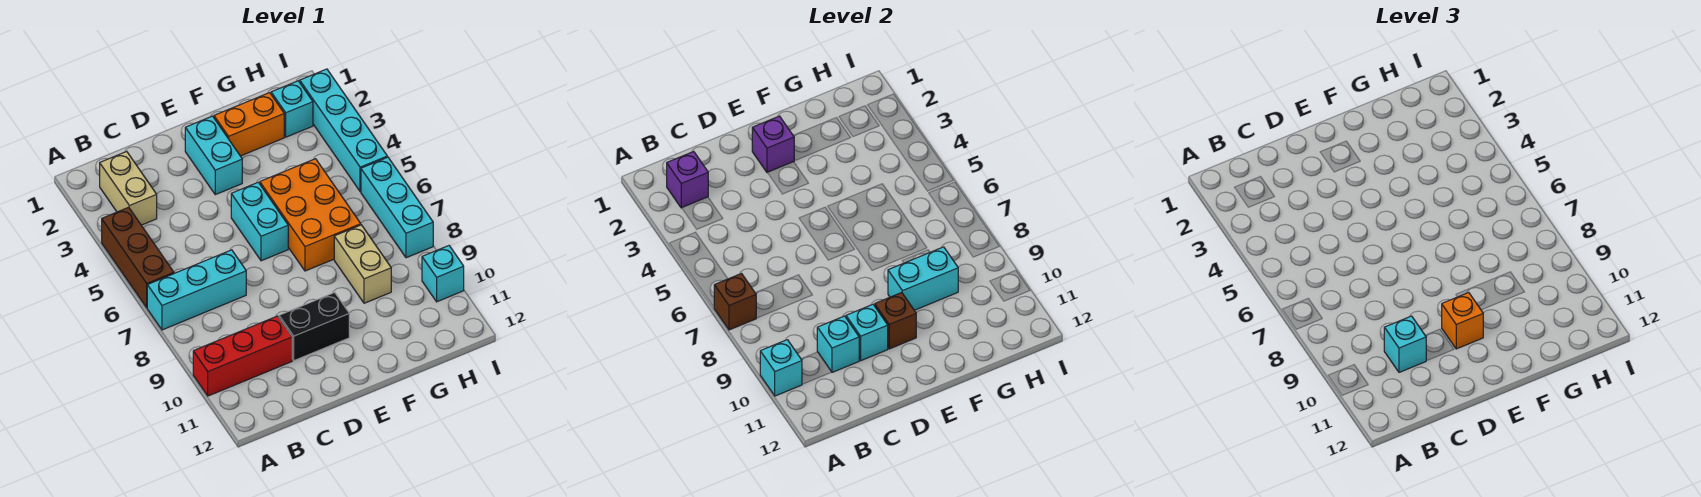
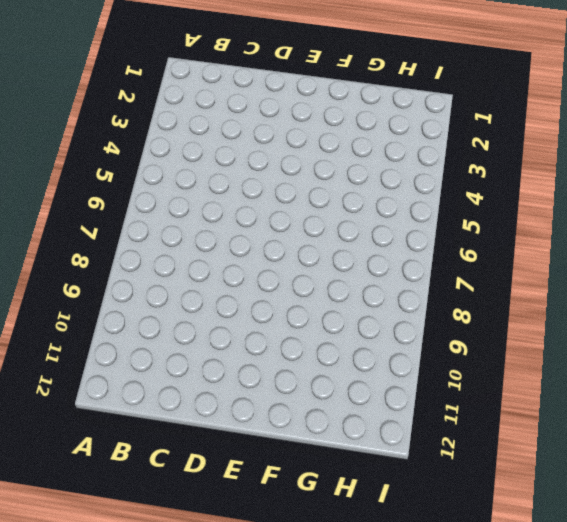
none -> brown 1x3 brick [102,207,174,308]
none -> cyan 1x3 brick [147,250,246,330]
none -> red 1x3 brick [193,316,292,396]

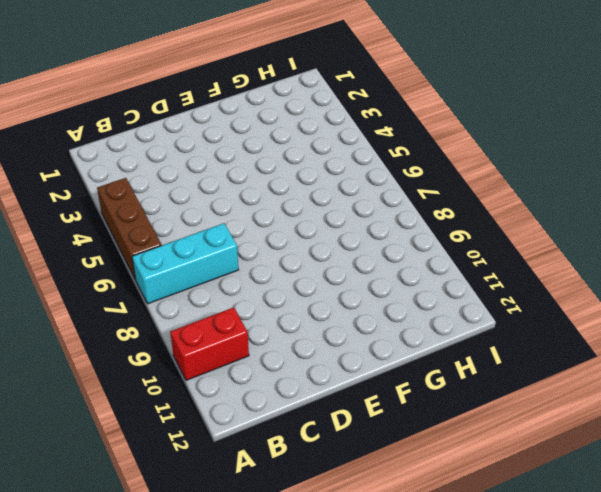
red 1x2 brick [170,307,249,380] -> red 1x3 brick [193,316,292,396]
none -> tan 1x2 brick [100,152,157,225]
none -> black 1x2 brick [279,293,349,361]
none -> cyan 1x2 brick [185,116,242,195]

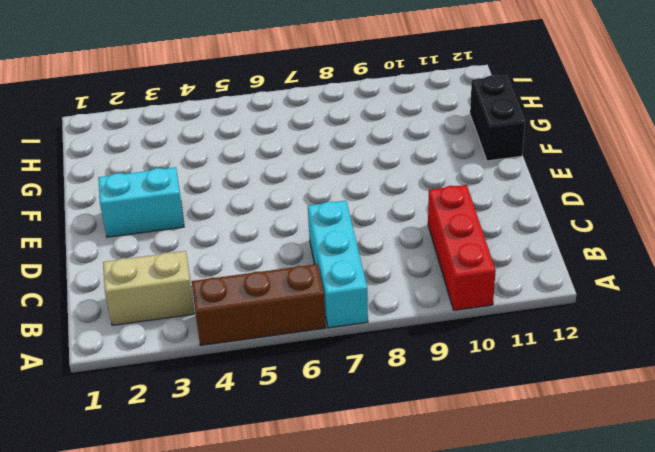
black 1x2 brick [470,75,525,161] -> black 1x2 brick moved to [279,293,349,361]
none -> cyan 1x2 brick [231,182,288,261]
none -> orange 1x2 brick [214,93,284,156]
none -> orange 2x3 brick [260,159,361,271]

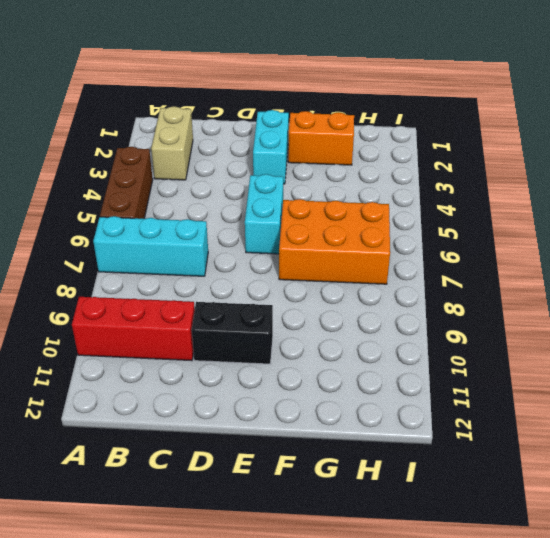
orange 2x3 brick [279,199,390,284] -> orange 2x3 brick turned to [260,159,361,271]
none -> tan 1x2 brick [334,225,391,303]
none -> cyan 1x1 brick [271,81,313,137]
none -> cyan 1x4 brick [300,69,387,192]

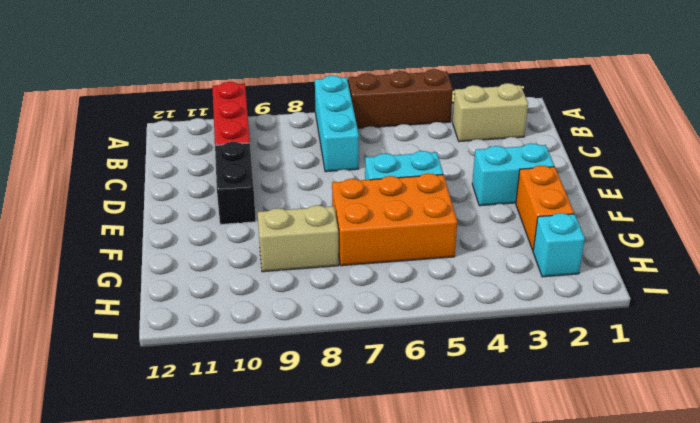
none -> cyan 1x4 brick [300,69,387,192]
none -> cyan 1x3 brick [361,157,433,258]
none -> cyan 1x1 brick [422,246,464,302]

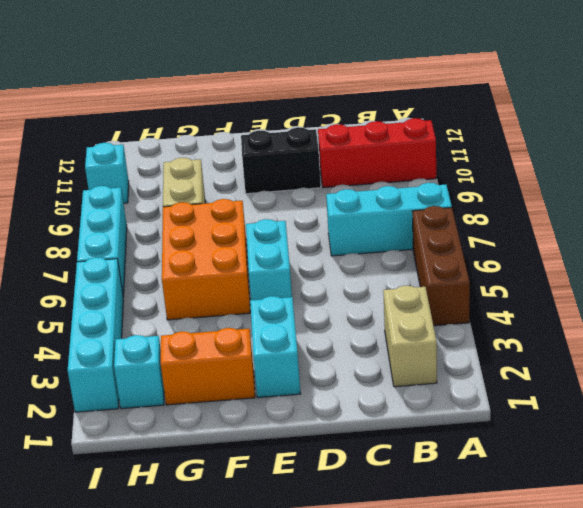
none -> brown 1x1 brick [714,274,756,330]
none -> cyan 1x1 brick [760,340,802,396]
none -> purple 1x1 brick [667,152,708,208]

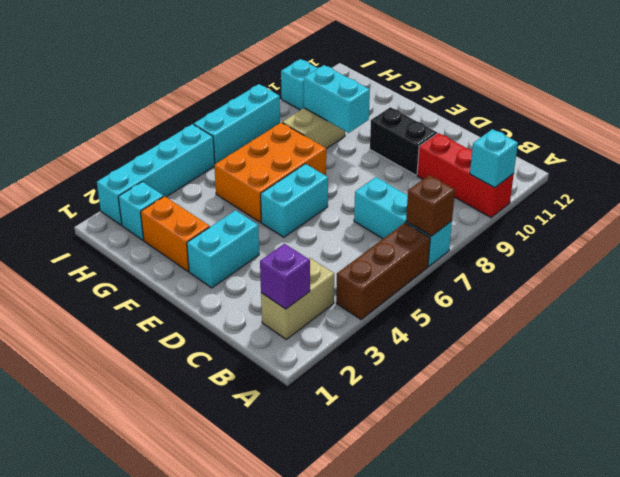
none -> cyan 1x1 brick [817,316,859,372]
none -> cyan 1x1 brick [846,304,888,361]
none -> purple 1x1 brick [752,116,794,173]

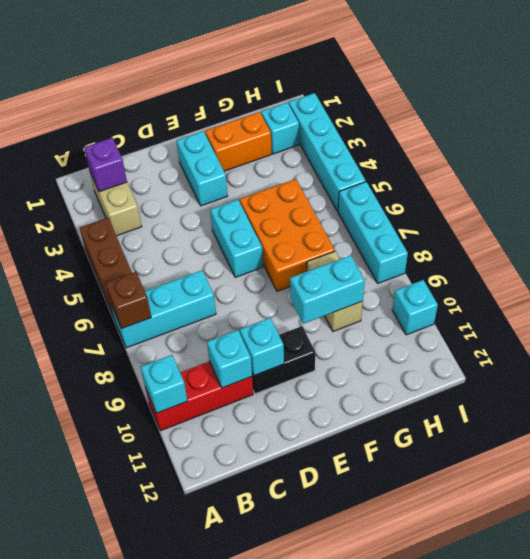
none -> purple 1x1 brick [752,116,794,173]
none -> brown 1x1 brick [875,293,916,349]
none -> cyan 1x1 brick [1384,316,1426,372]

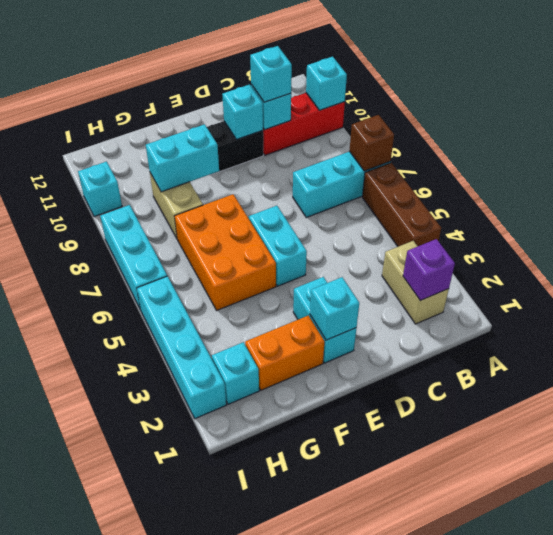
cyan 1x1 brick [310,277,359,340] -> purple 1x1 brick [752,116,794,173]
none -> brown 1x1 brick [875,293,916,349]
none -> orange 1x1 brick [1442,293,1483,349]

